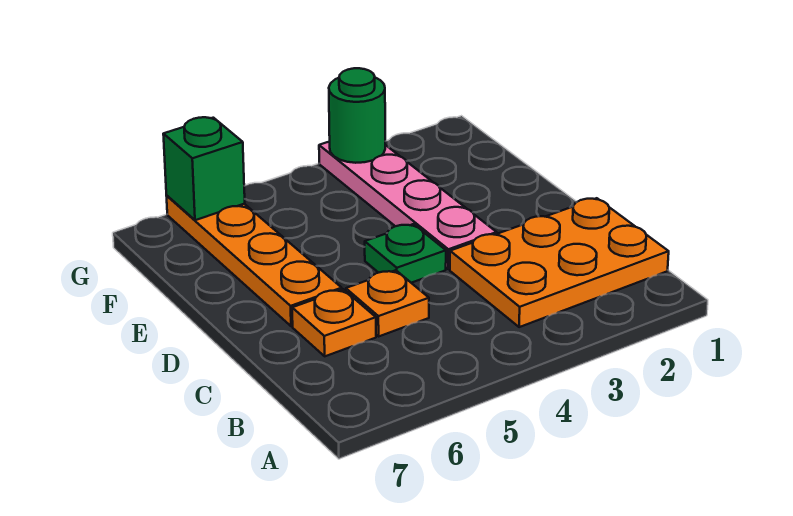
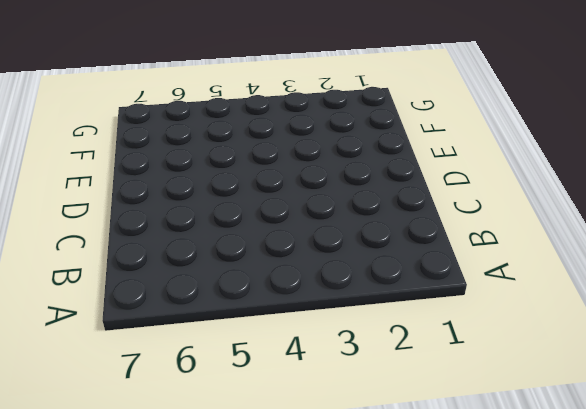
none -> orange 2x3 plate [450,198,669,327]
none -> orange 1x1 plate [346,270,429,336]

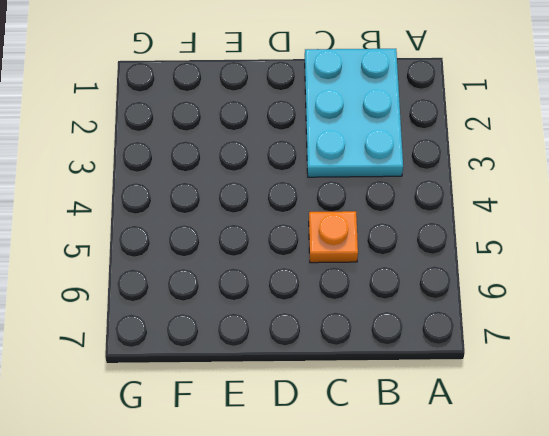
cyan 2x3 plate [305,49,403,177] -> orange 2x3 plate [450,198,669,327]
none -> orange 1x1 plate [292,289,376,356]
none -> pink 1x4 plate [319,142,497,269]

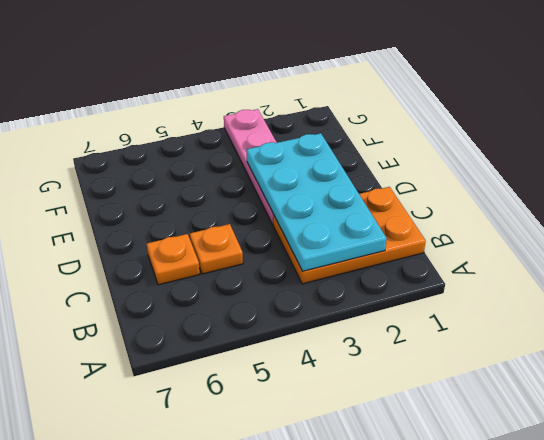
cyan 2x4 plate [247,133,387,271] -> none
none -> green 1x1 plate [365,224,446,283]
none -> orange 1x4 plate [167,196,342,326]

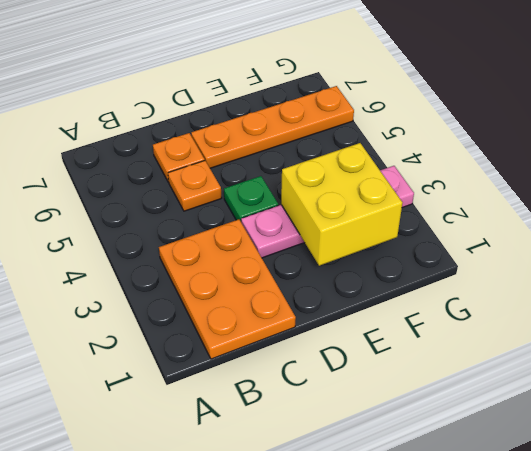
yellow 2x2 brick [281,143,402,266] -> none
none -> green 1x1 round brick [329,68,385,163]
none -> green 1x1 brick [163,117,245,220]

